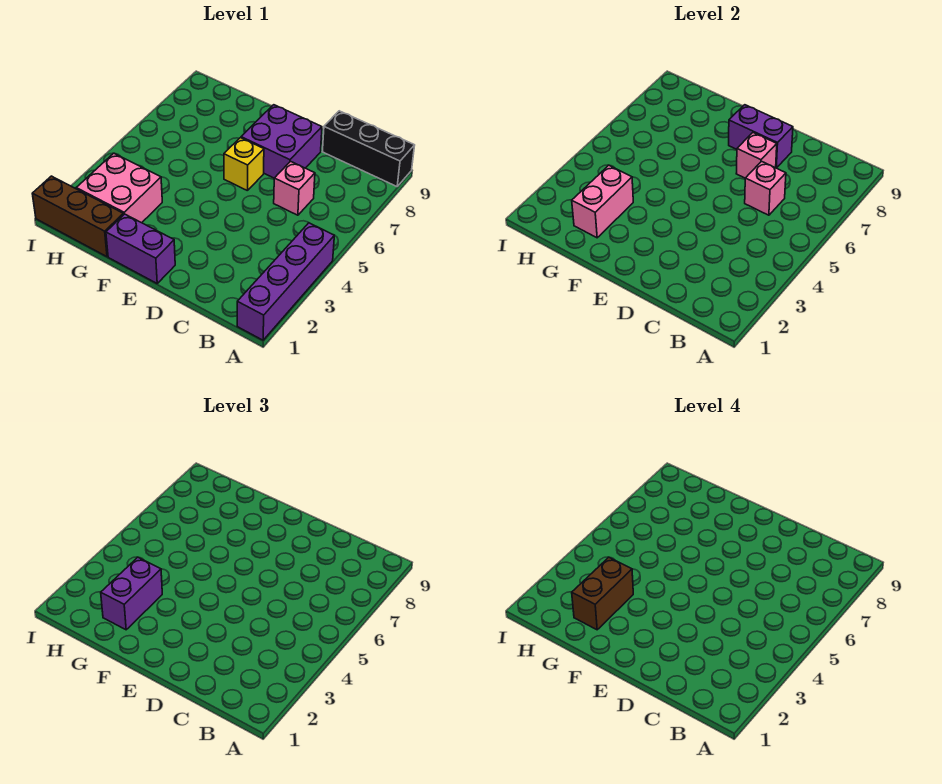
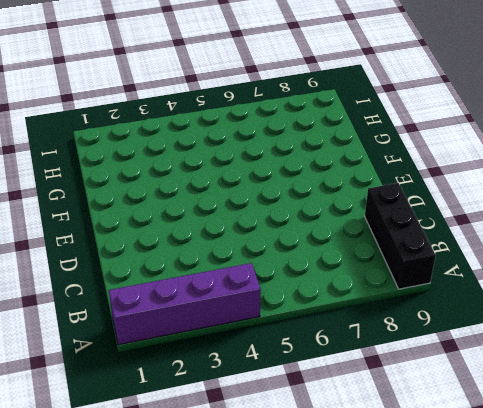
none -> pink 1x1 brick [274,161,315,215]
none -> purple 2x2 brick [241,105,322,178]
none -> purple 1x2 brick [106,214,175,283]

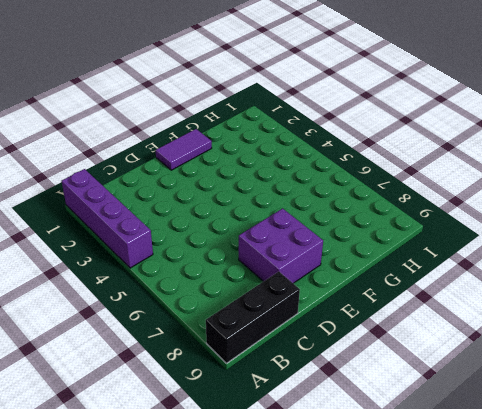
purple 1x2 tile [156,129,212,170] -> purple 1x2 brick [106,214,175,283]
none -> pink 1x1 brick [274,161,315,215]
none -> yellow 1x1 brick [224,138,264,191]
none -> brown 1x3 brick [32,176,123,257]

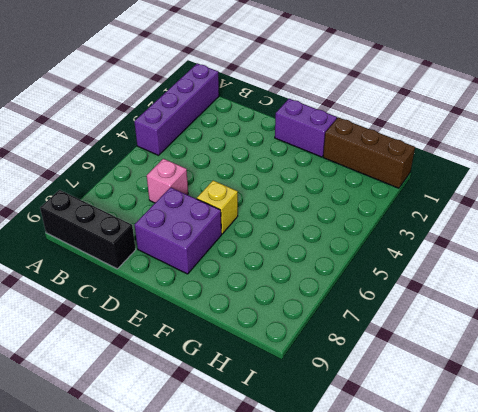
none -> pink 2x2 brick [76,153,162,223]
none -> pink 1x1 brick [745,161,786,215]
none -> pink 1x1 brick [736,133,777,178]

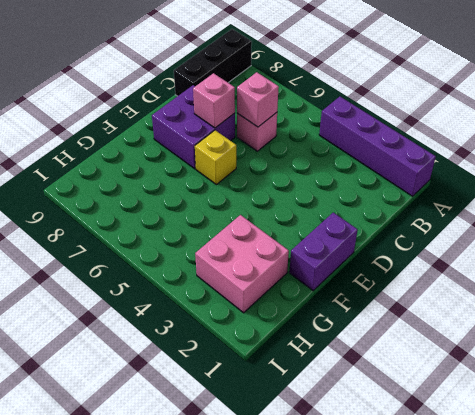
none -> brown 1x3 brick [32,176,123,257]
none -> purple 1x2 brick [729,105,793,168]
none -> pink 1x2 brick [572,165,633,238]

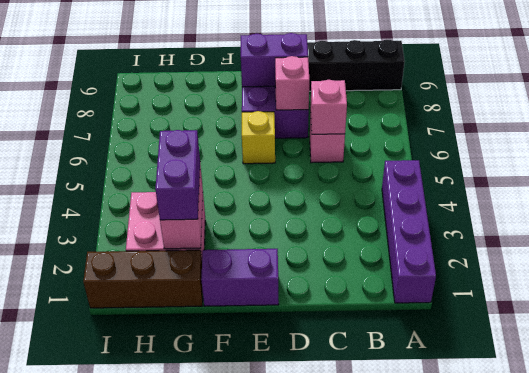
none -> brown 1x2 brick [572,557,633,630]

